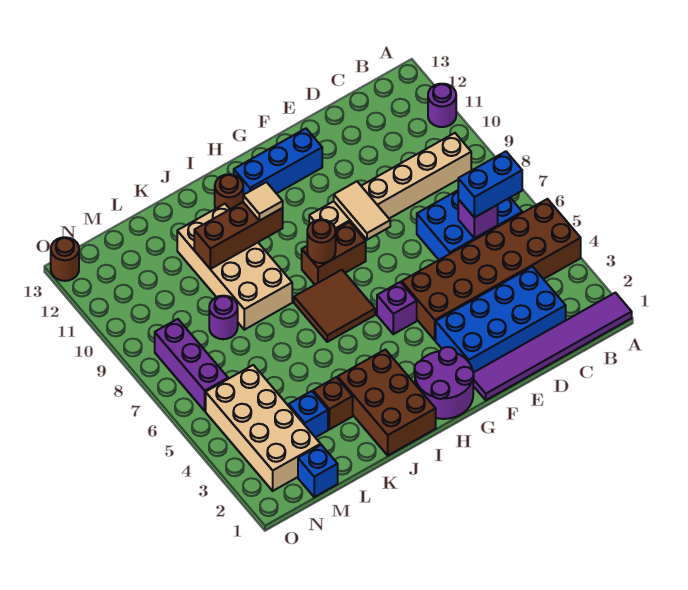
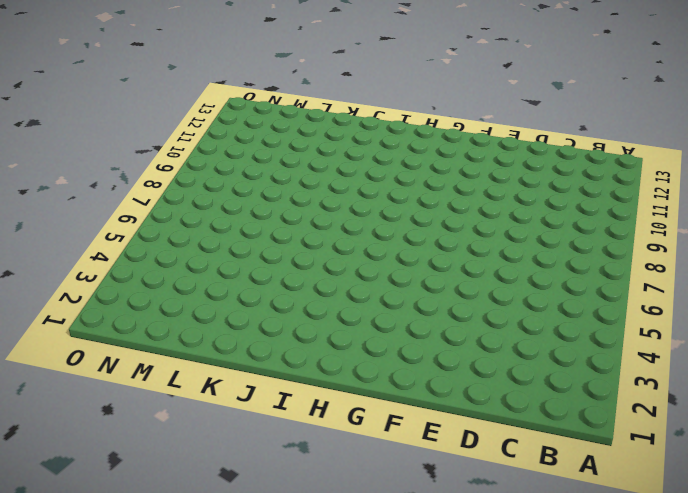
none -> purple 1x6 tile [473,293,632,400]
none -> brown 2x6 brick [402,199,581,340]
none -> purple 1x1 round brick [428,84,456,127]

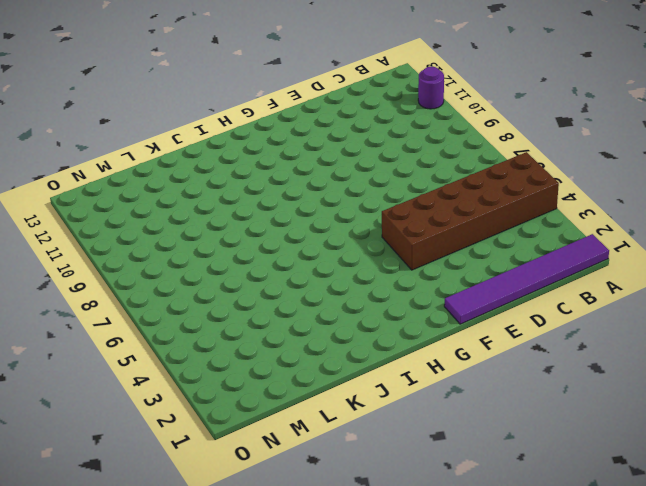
none -> blue 2x3 brick [417,190,522,260]
none -> tan 1x6 brick [309,133,471,235]
none -> blue 2x4 brick [436,267,566,373]

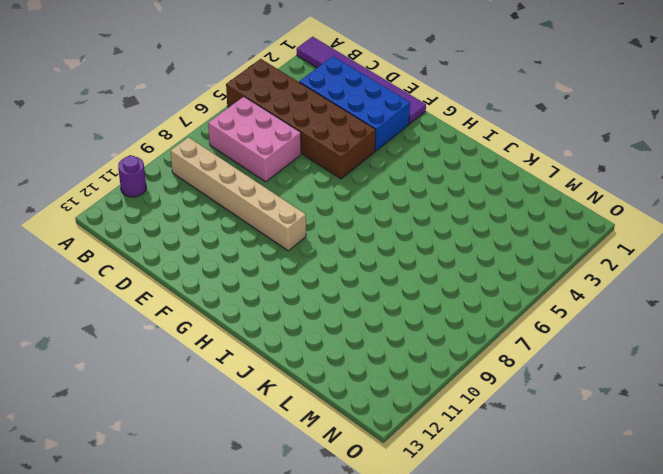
pink 2x3 brick [208,97,301,182] -> blue 2x3 brick [417,190,522,260]
none -> blue 1x3 brick [234,129,322,195]
none -> purple 2x2 round brick [414,347,474,419]
none -> purple 1x1 brick [377,282,417,334]

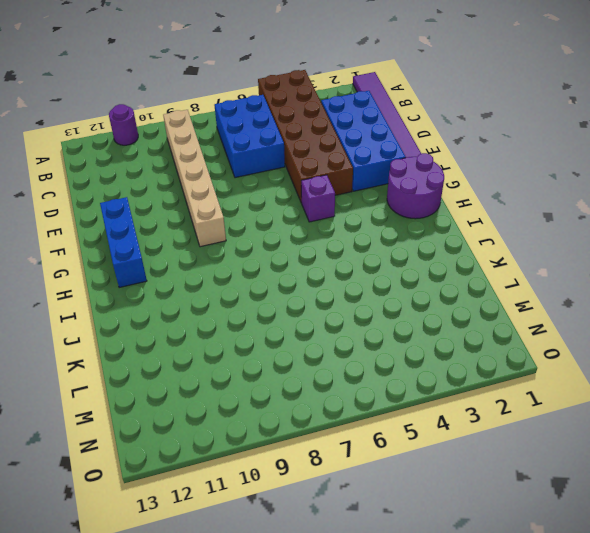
none -> brown 1x2 brick [302,222,366,284]
none -> brown 2x2 tile [294,270,375,342]
none -> brown 2x3 brick [338,350,436,455]

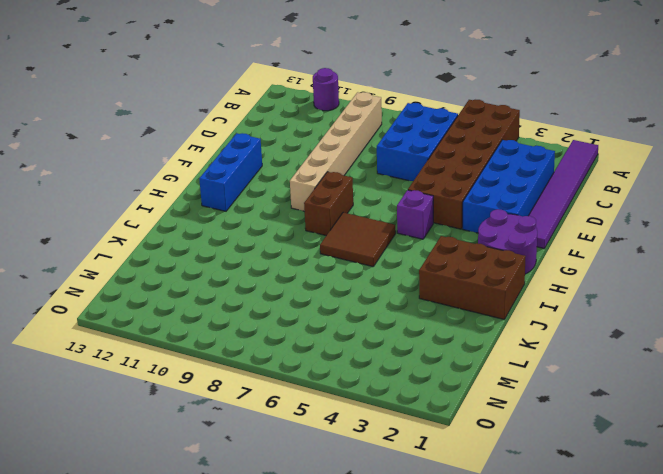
none -> brown 1x1 round brick [215,174,243,209]
none -> tan 2x4 brick [177,204,292,330]
none -> brown 1x1 brick [313,377,353,429]

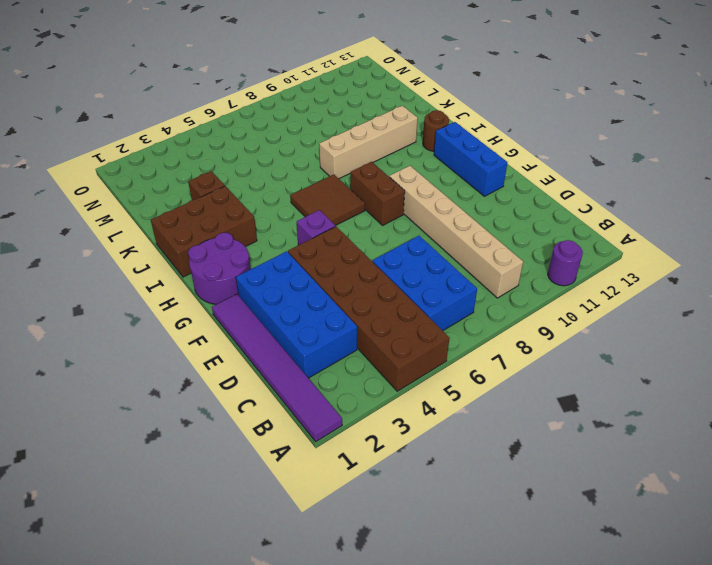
tan 1x4 brick [319,106,418,179] -> tan 2x4 brick [177,204,292,330]
none -> blue 1x1 brick [289,391,328,438]
none -> purple 1x1 round brick [209,296,238,339]
none -> blue 1x1 brick [298,445,338,497]

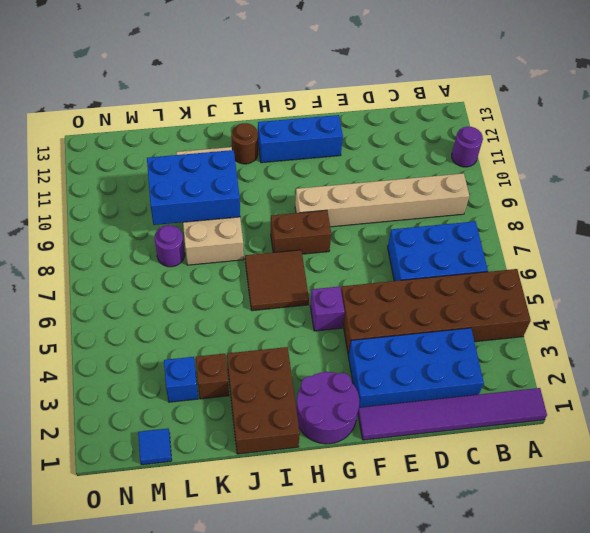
blue 2x3 brick [147,150,240,225] -> brown 1x3 brick [194,202,283,269]
blue 1x1 tile [138,429,172,465] -> blue 1x1 brick [298,445,338,497]
none -> tan 2x4 brick [206,365,321,491]
none -> purple 1x3 brick [155,319,228,411]
none -> brown 1x1 round brick [51,237,79,281]

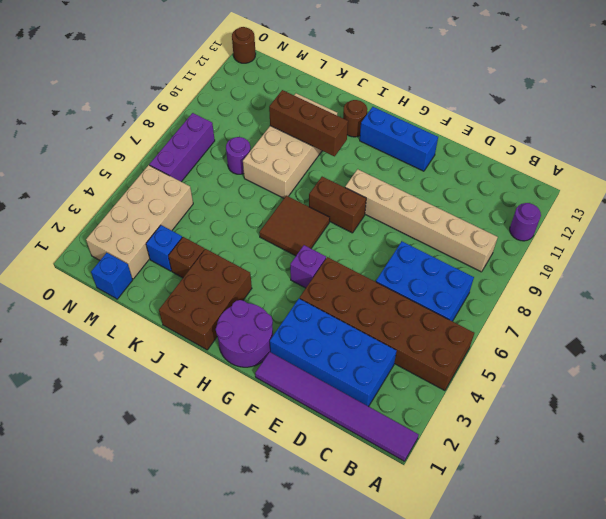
none -> purple 1x1 brick [458,199,498,238]
none -> tan 1x2 tile [334,181,390,240]
none -> brown 1x1 round brick [307,220,336,263]

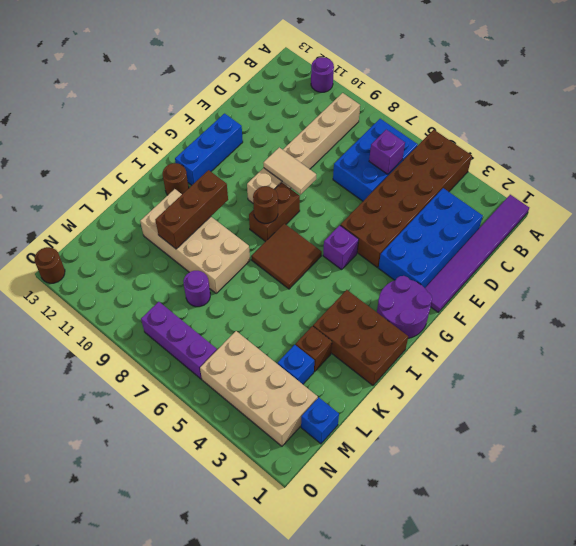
none -> blue 1x2 brick [458,151,522,218]
none -> tan 1x1 tile [243,182,283,221]

